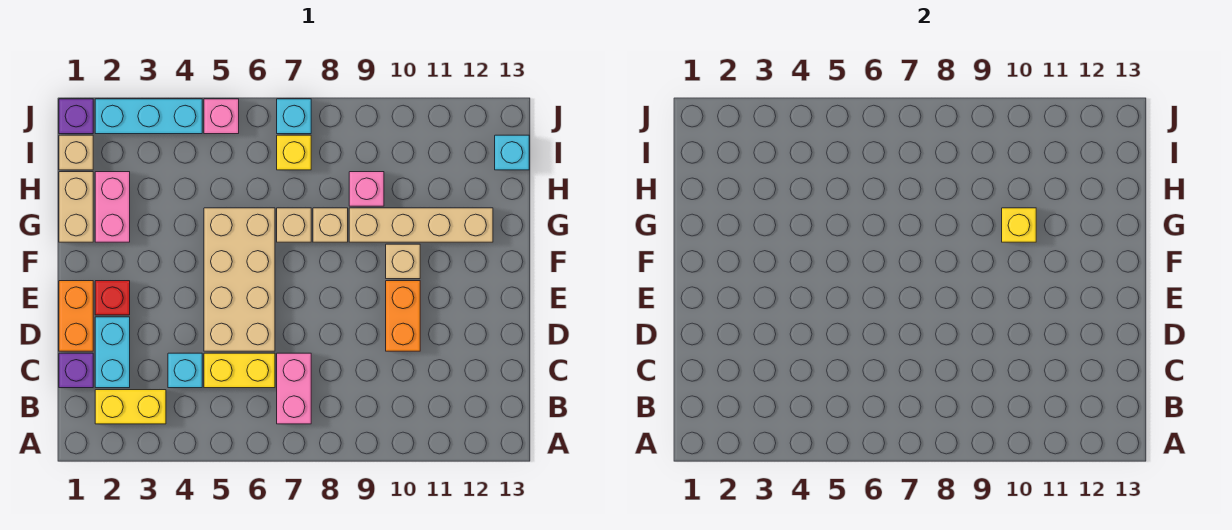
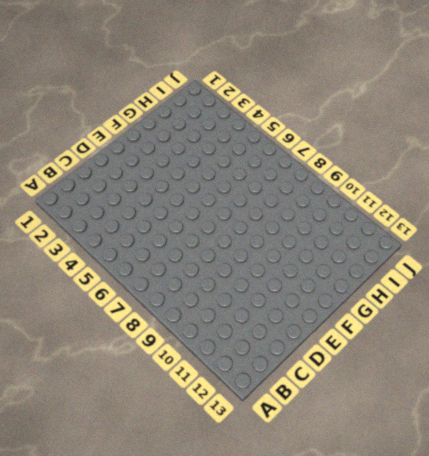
none -> yellow 1x2 brick [95,390,166,424]
none -> pink 1x2 brick [277,353,311,424]
none -> purple 1x1 brick [59,353,93,388]

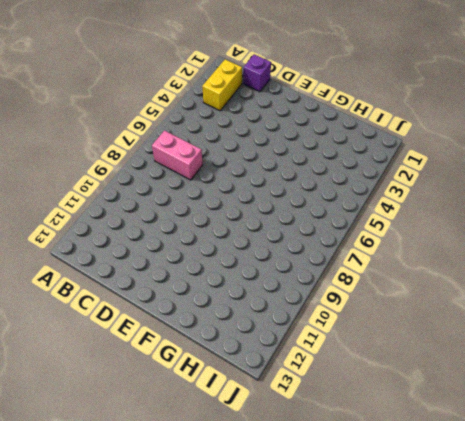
none -> cyan 1x2 brick [95,317,130,388]
none -> cyan 1x1 brick [168,353,202,388]
none -> yellow 1x2 brick [204,353,275,388]

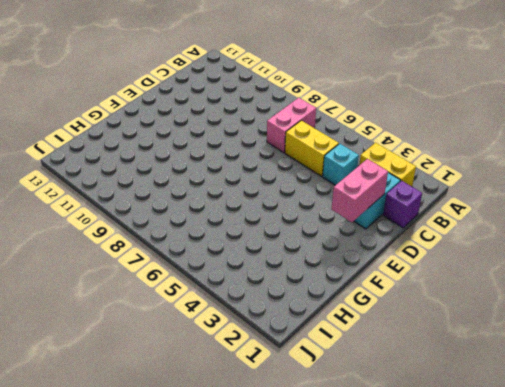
pink 1x2 brick [332,159,388,222] -> pink 1x2 brick moved to [95,172,130,242]
none -> orange 1x2 brick [59,281,93,351]
none -> tan 2x4 brick [204,208,275,351]
none -> orange 1x2 brick [386,281,420,351]

